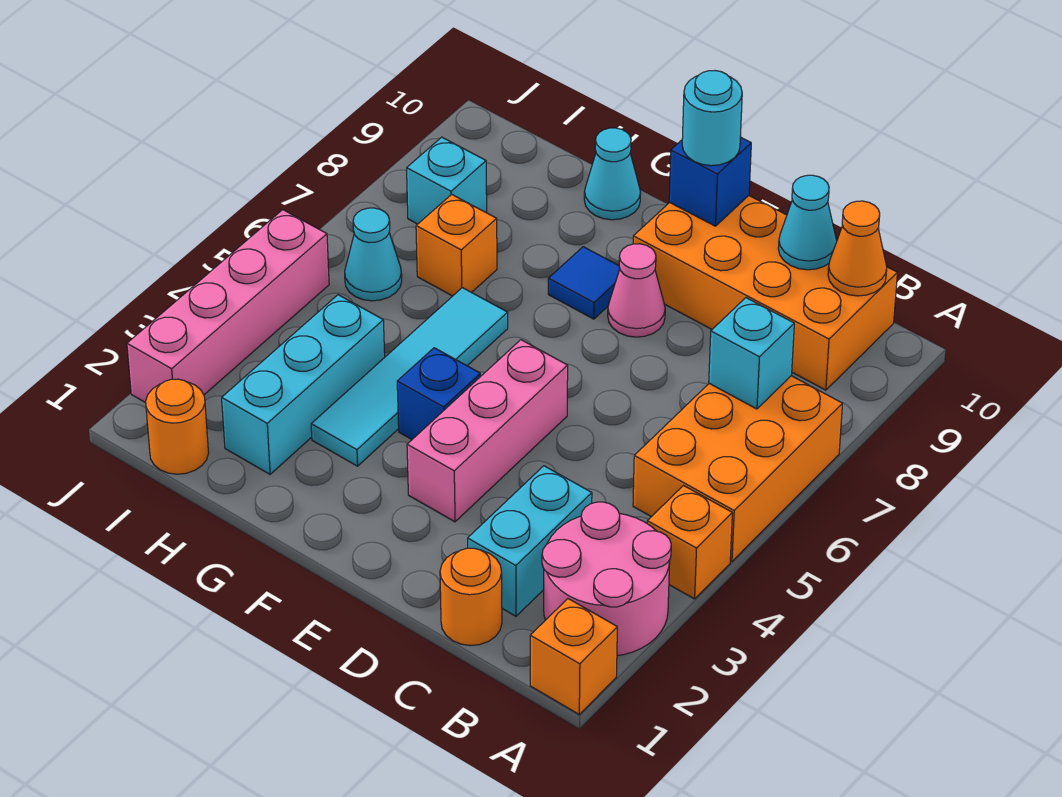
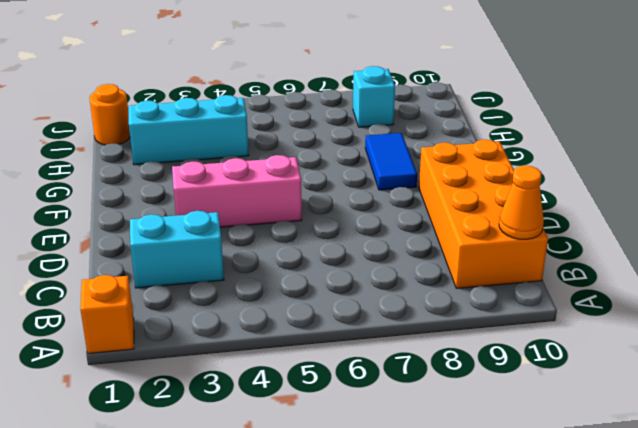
blue 1x2 tile [365,133,417,190] -> blue 1x1 tile [548,247,620,319]
none -> pink 2x2 round brick [542,502,671,656]
none -> orange 1x1 brick [647,486,732,599]
none -> orange 2x3 brick [633,376,843,561]

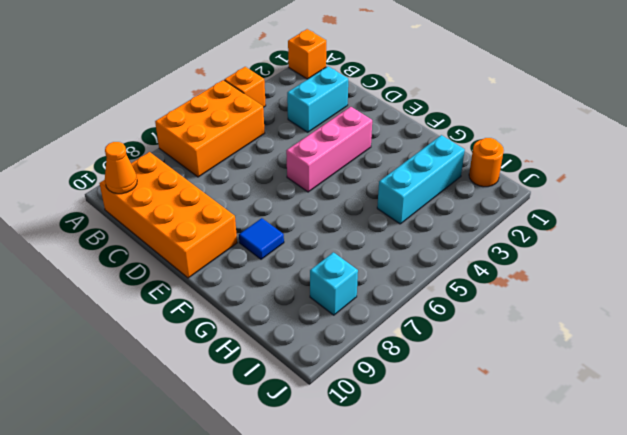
none -> pink 2x2 round brick [542,502,671,656]
none -> orange 1x1 round brick [440,548,502,646]
none -> pink 1x1 cone [608,244,665,337]

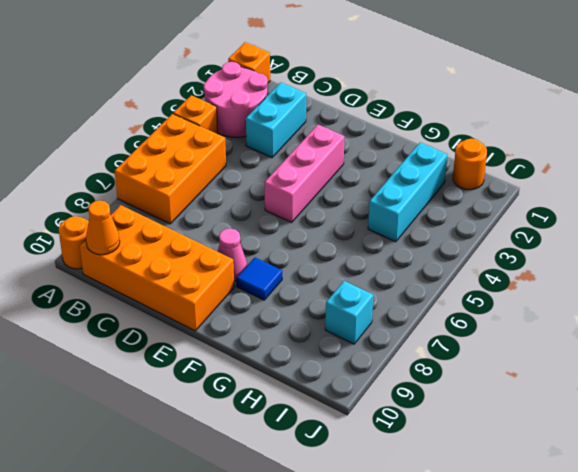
orange 1x1 round brick [59,216,89,269] -> orange 1x1 round brick moved to [440,548,502,646]
none -> blue 1x1 brick [397,348,481,439]
none -> cyan 1x4 tile [311,288,508,466]
none -> cyan 1x1 cone [584,128,641,220]

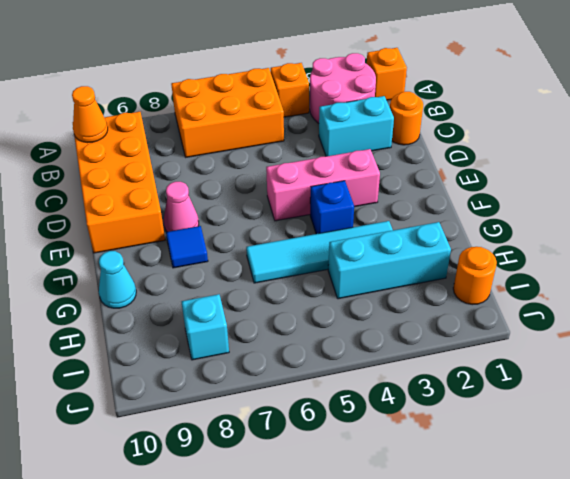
none -> orange 1x1 brick [416,194,497,296]
none -> cyan 1x1 cone [345,208,402,301]
none -> pink 1x4 brick [127,210,329,403]

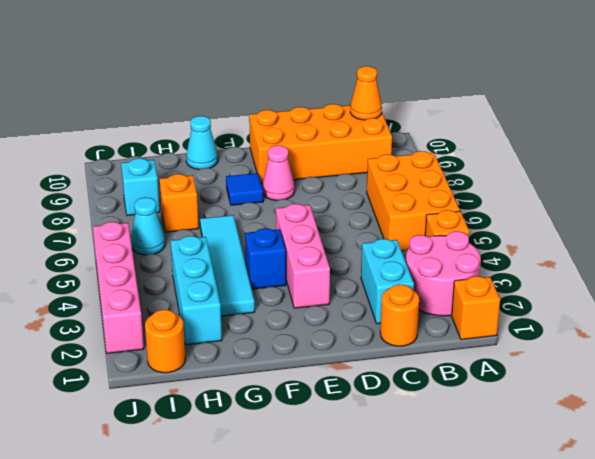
none -> cyan 1x1 brick [709,298,794,409]
none -> cyan 1x1 cone [778,175,837,270]
none -> blue 1x1 brick [669,137,751,226]

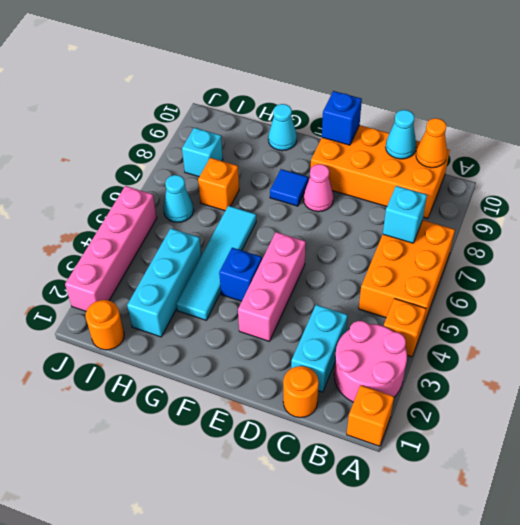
none -> cyan 1x1 round brick [682,71,742,166]

